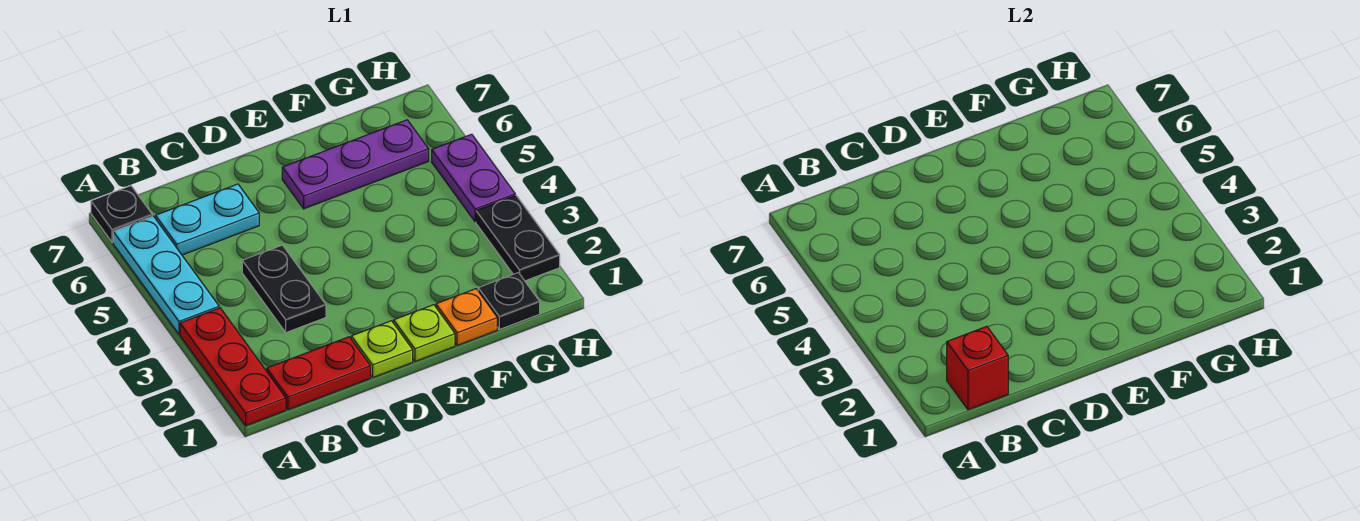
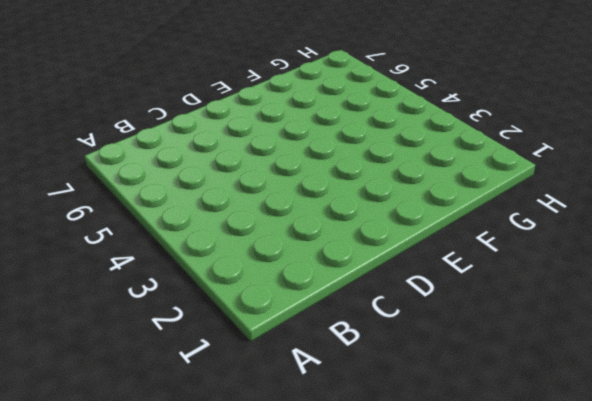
none -> red 1x3 plate [180,308,286,426]
none -> cyan 1x3 plate [113,216,219,334]
none -> black 1x1 plate [91,186,152,243]

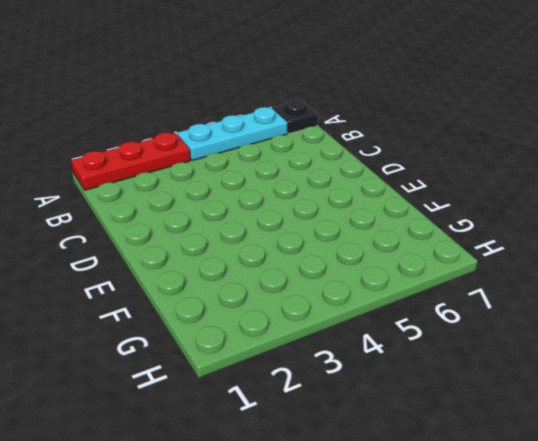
none -> red 1x2 plate [267,337,370,410]
none -> cyan 1x2 plate [156,184,259,255]
none -> black 1x2 plate [242,245,326,332]

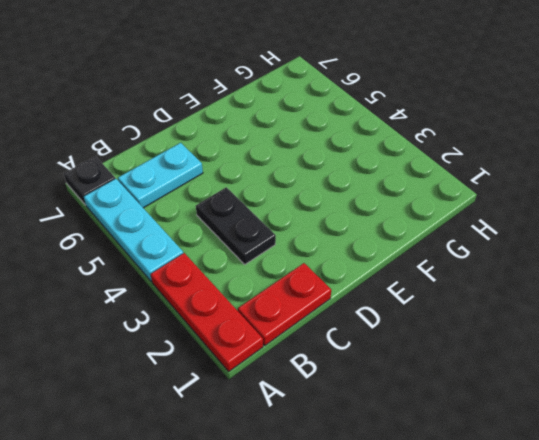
none -> lime 1x1 plate [351,321,413,377]
none -> lime 1x1 plate [394,305,455,361]
none -> purple 1x3 plate [282,120,429,209]

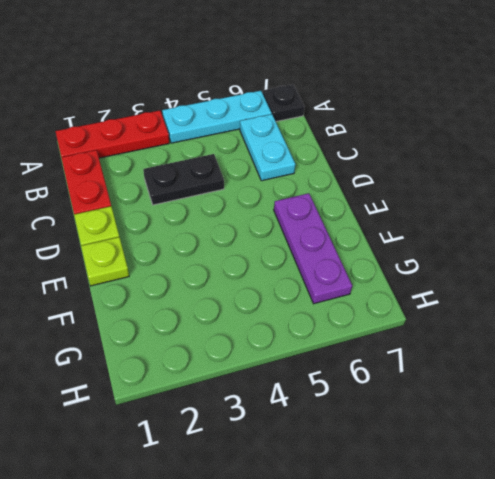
none -> orange 1x1 plate [436,289,497,346]
none -> black 1x1 plate [478,273,540,329]
none -> black 1x2 plate [476,195,560,281]

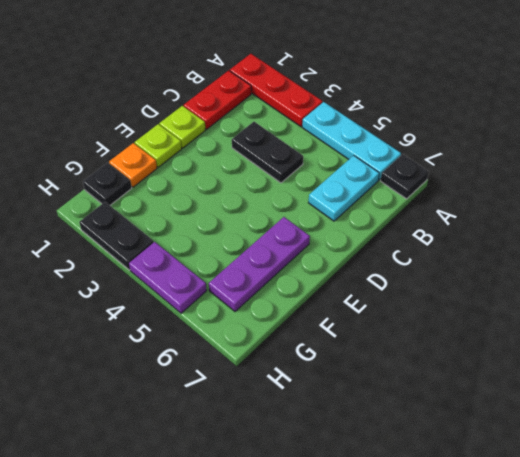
none -> red 1x1 brick [947,326,1008,410]

